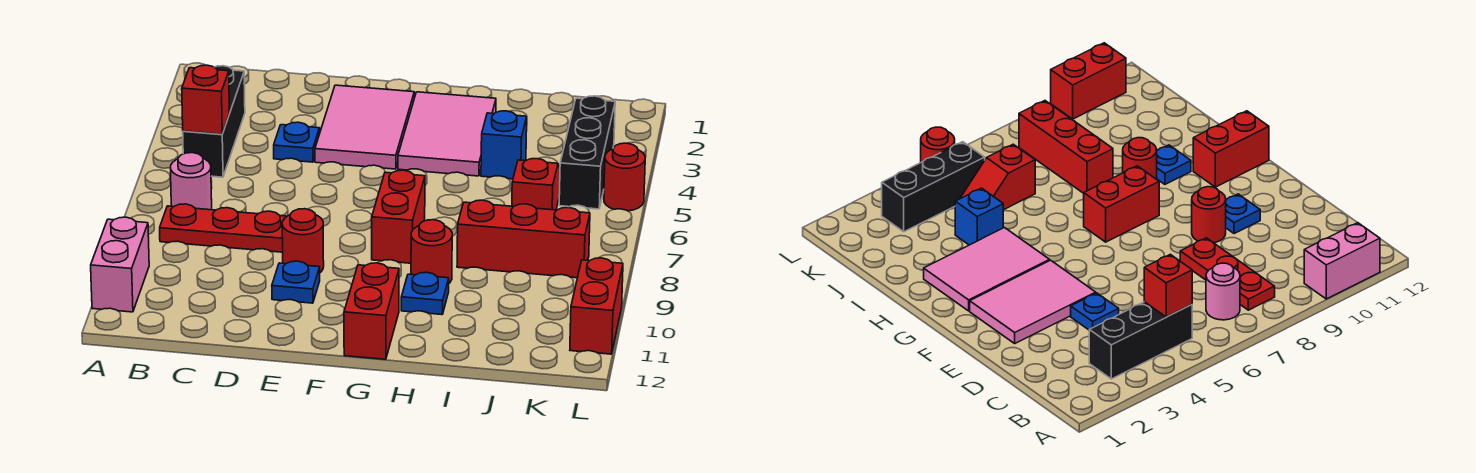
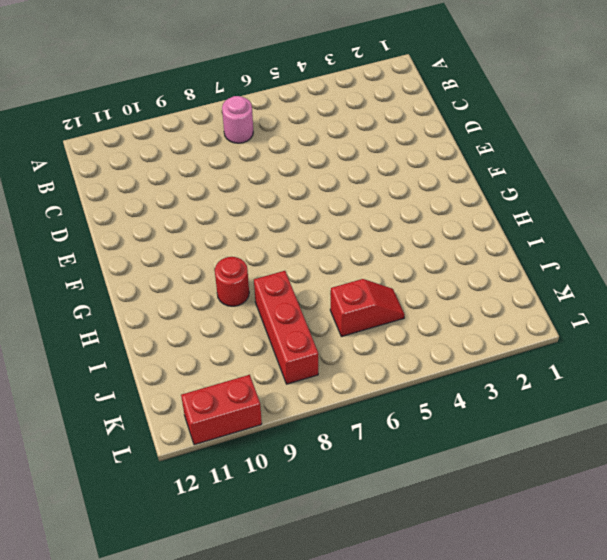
none -> pink 1x2 brick [91,217,149,312]
none -> black 1x3 brick [183,66,245,177]
none -> red 1x3 plate [160,204,287,252]

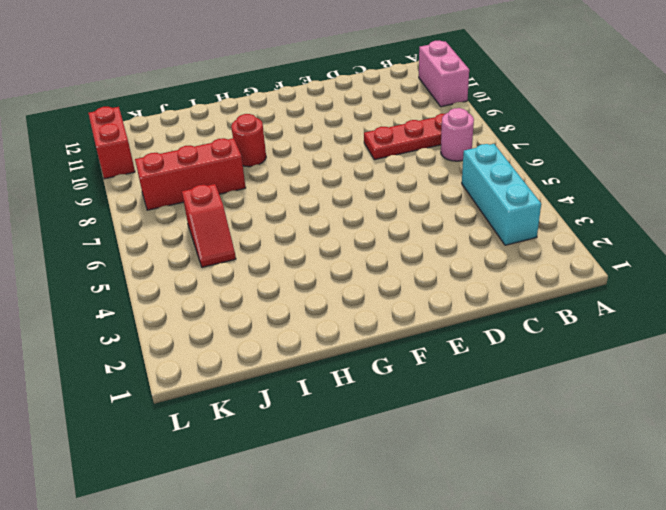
cyan 1x3 brick [462,144,541,245] -> black 1x3 brick [183,66,245,177]
none -> blue 1x1 plate [274,122,320,162]
none -> pink 2x3 tile [315,85,414,169]
none -> red 1x1 round brick [282,209,324,272]

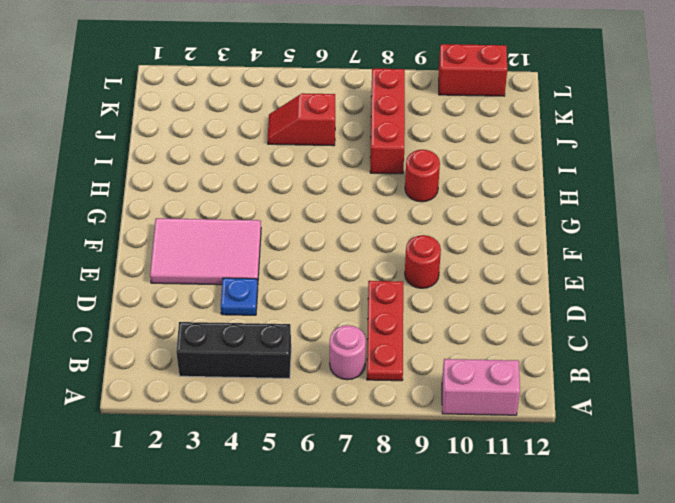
none -> blue 1x1 plate [272,261,320,303]
none -> pink 2x3 tile [398,92,496,176]
none -> red 1x2 brick [372,170,425,263]

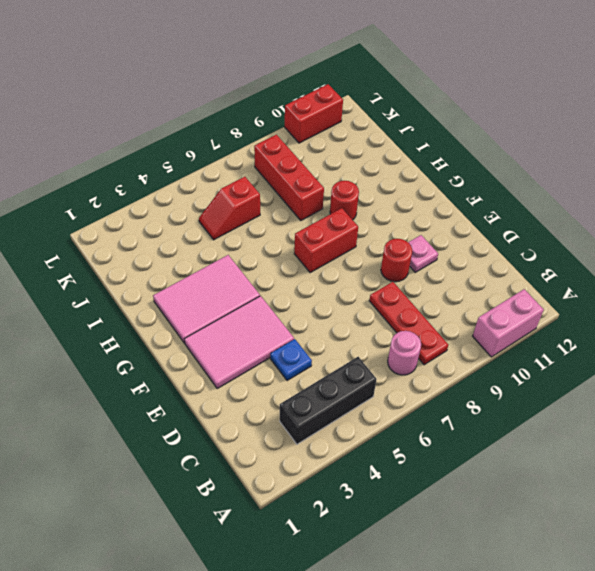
pink 1x1 plate [408,235,438,272] -> blue 1x1 plate [272,261,320,303]
none -> red 1x2 brick [344,263,399,359]
none -> blue 1x1 plate [401,272,449,315]
none -> blue 1x1 brick [481,111,527,179]

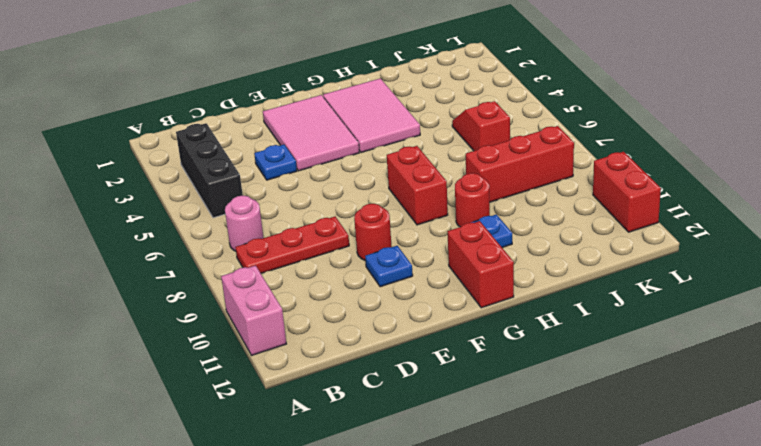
none -> blue 1x1 brick [481,111,527,179]
none -> black 1x3 brick [559,96,615,209]
none -> red 1x1 round brick [604,143,645,211]

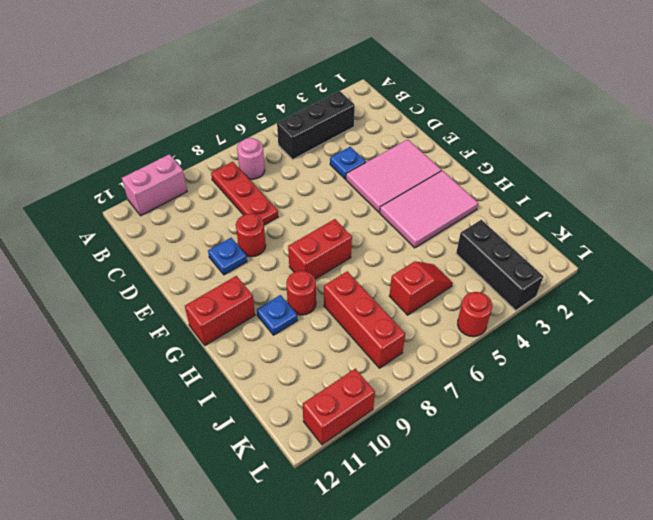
black 1x3 brick [456,220,543,311] -> black 1x3 brick turned to [559,96,615,209]
none -> blue 1x1 brick [481,111,527,179]
none -> red 1x1 brick [182,65,230,134]

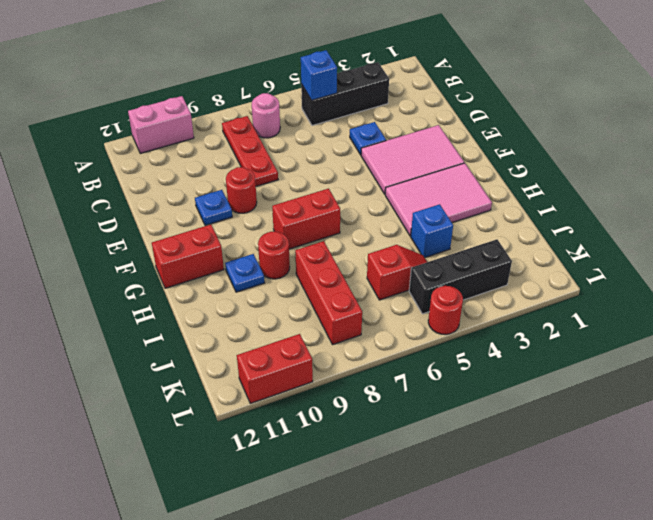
blue 1x1 brick [301,50,337,100] -> red 1x1 brick [182,65,230,134]

